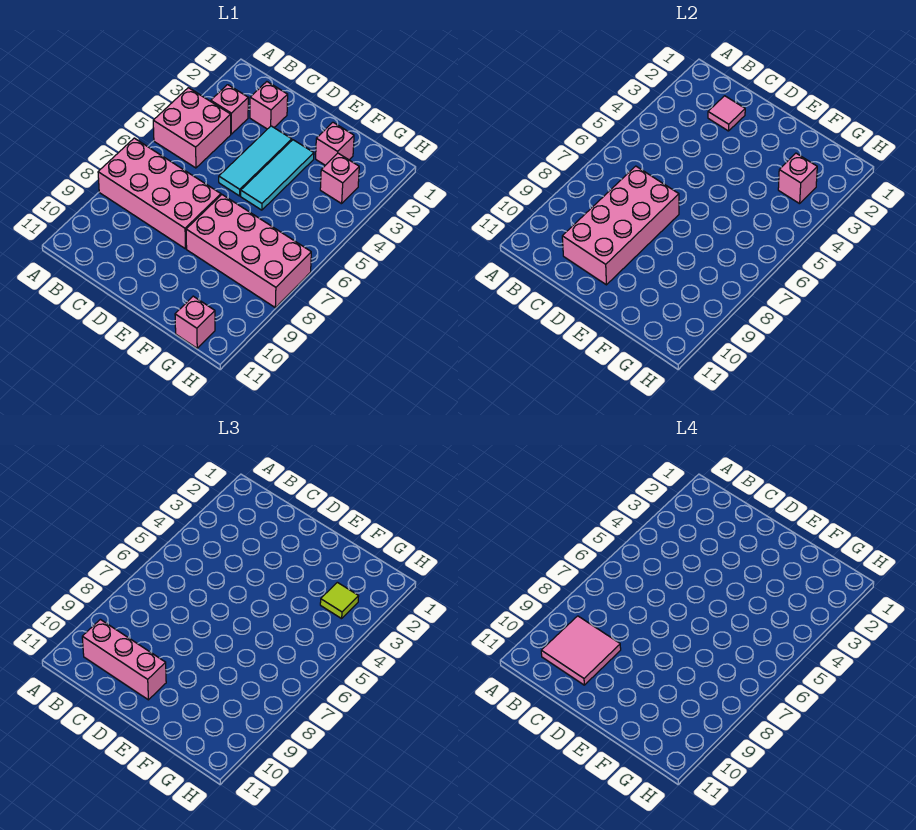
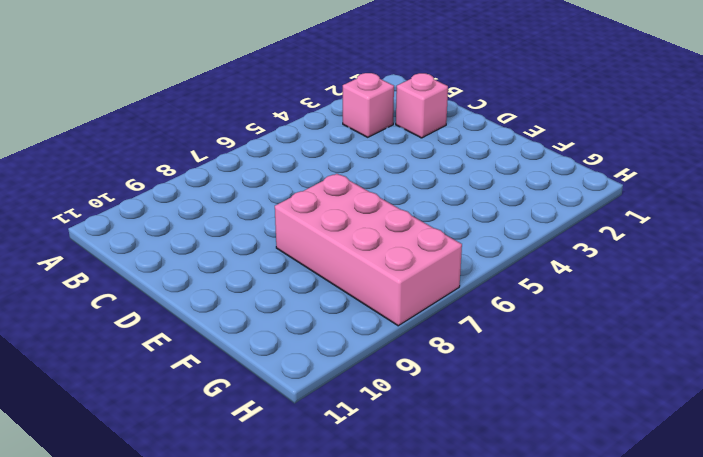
none -> pink 2x2 brick [153,88,231,168]
none -> pink 2x4 brick [98,138,221,249]
none -> cyan 1x3 tile [219,126,292,196]

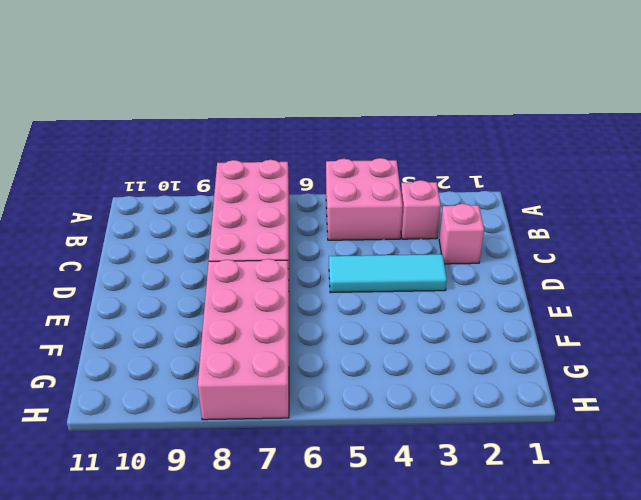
none -> cyan 1x3 tile [241,140,314,210]
none -> pink 1x1 brick [316,122,354,165]
none -> pink 1x1 brick [320,153,359,204]

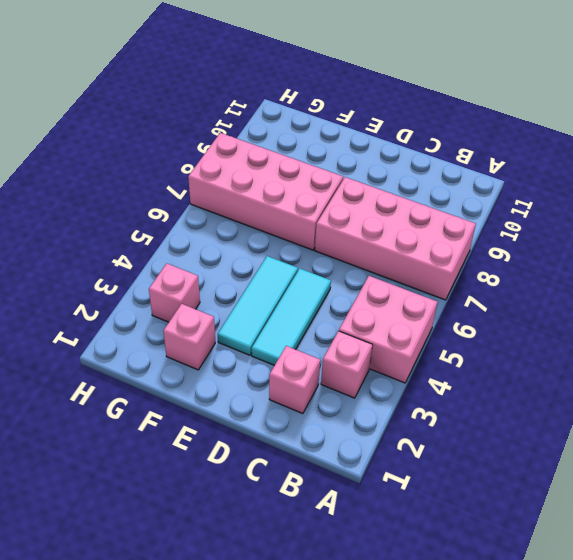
none -> pink 1x1 brick [175,296,215,348]
none -> pink 1x1 tile [708,96,745,131]
none -> pink 2x4 brick [562,166,679,285]

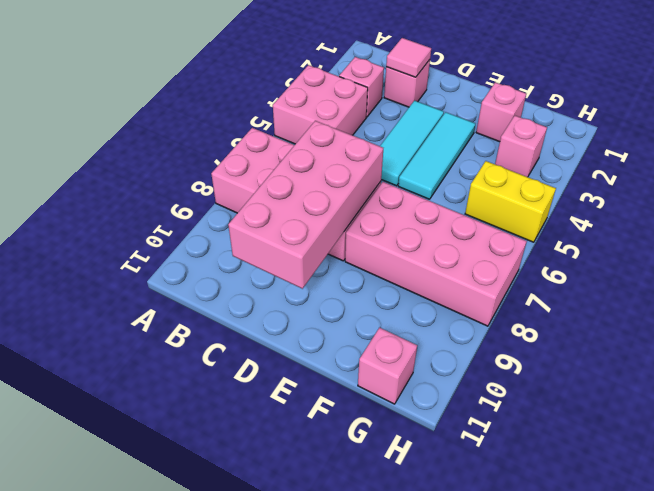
yellow 1x2 brick [465,161,556,242] -> none
none -> pink 1x1 brick [778,153,817,204]
none -> pink 1x3 brick [82,619,166,700]
none -> lime 1x1 tile [320,582,359,619]

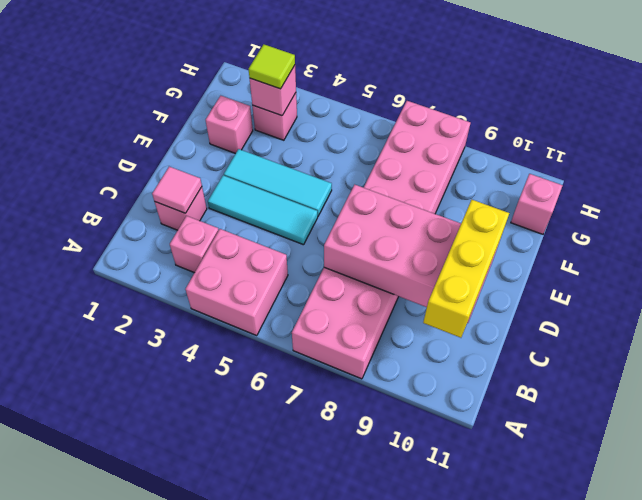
yellow 1x3 brick [423,200,509,338] -> pink 1x3 brick [82,619,166,700]
none -> pink 2x2 tile [541,616,621,685]

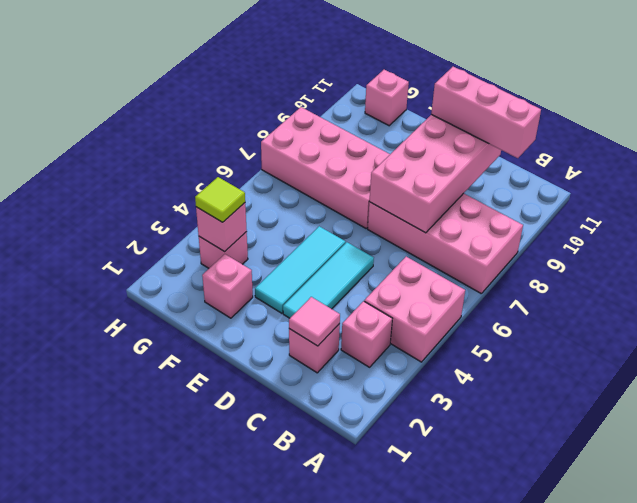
none -> pink 2x2 tile [541,616,621,685]

